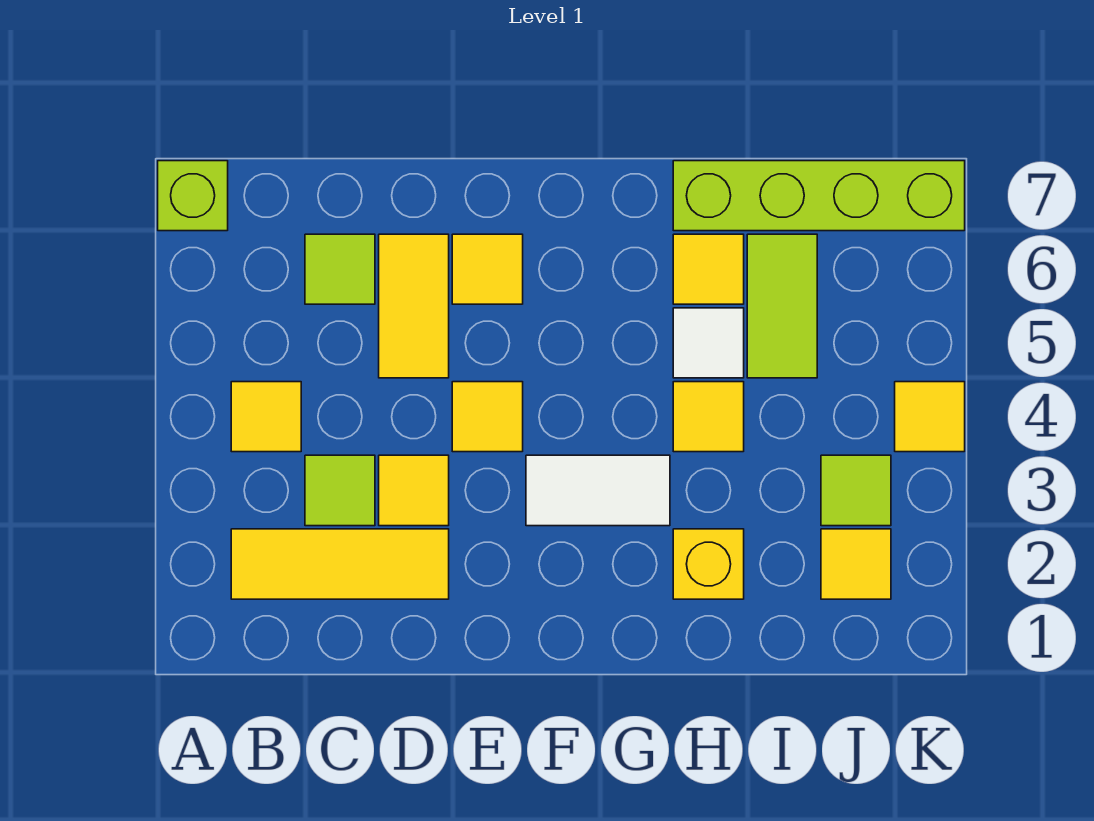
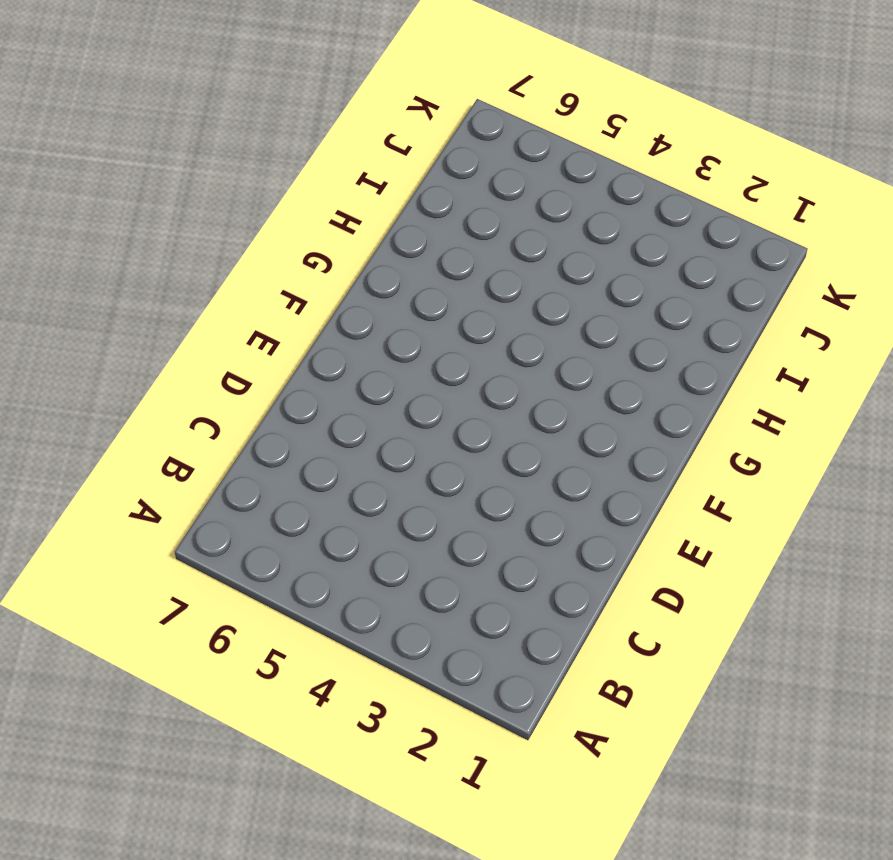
none -> lime 1x1 brick [158,161,228,231]
none -> yellow 1x3 tile [231,529,449,599]
none -> yellow 1x1 tile [231,382,301,452]

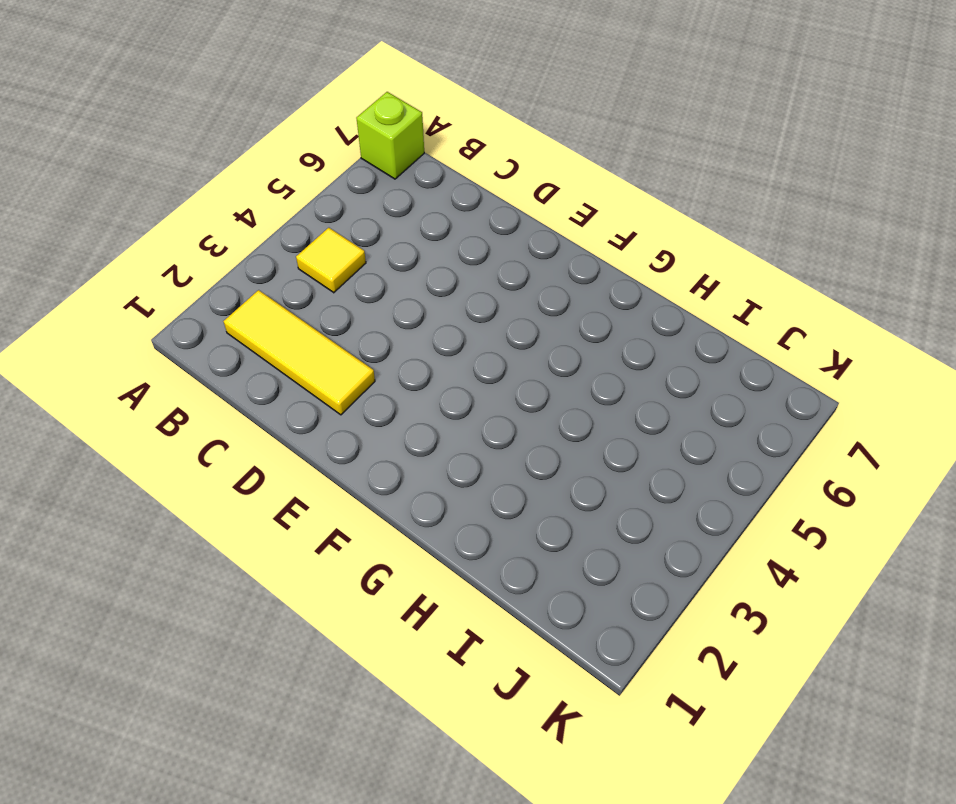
none -> lime 1x1 tile [305,455,375,526]
none -> lime 1x1 tile [305,234,375,304]
none -> yellow 1x1 tile [379,455,449,526]

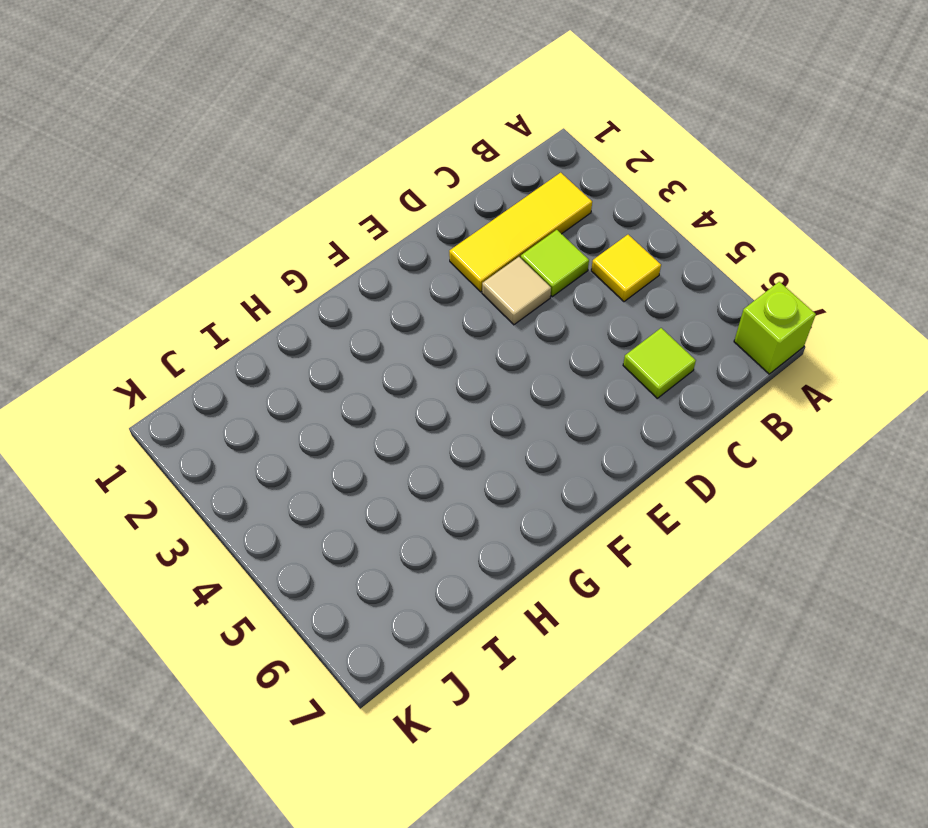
tan 1x1 tile [482,257,551,325] -> yellow 1x1 tile [379,455,449,526]
none -> yellow 1x2 tile [379,234,449,378]
none -> yellow 1x1 tile [452,382,523,452]
none -> yellow 1x1 tile [452,234,523,304]

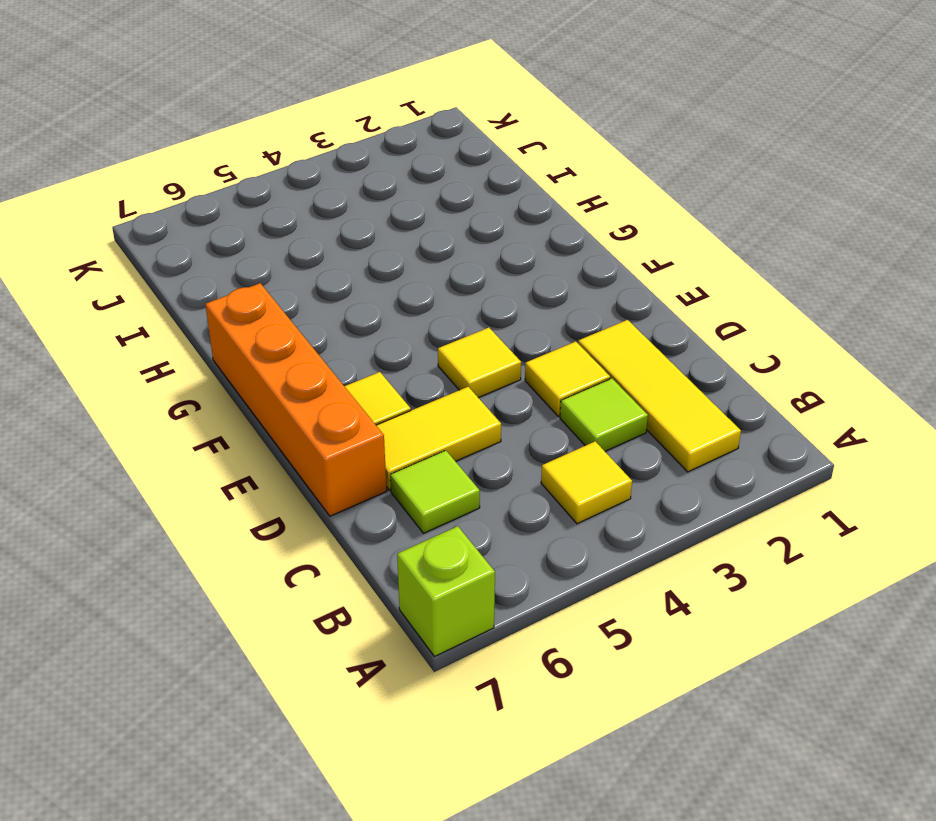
orange 1x4 brick [205,283,387,516] -> none
none -> white 1x2 tile [526,455,670,526]
none -> yellow 1x1 brick [673,529,744,599]
none -> yellow 1x1 tile [673,382,744,452]

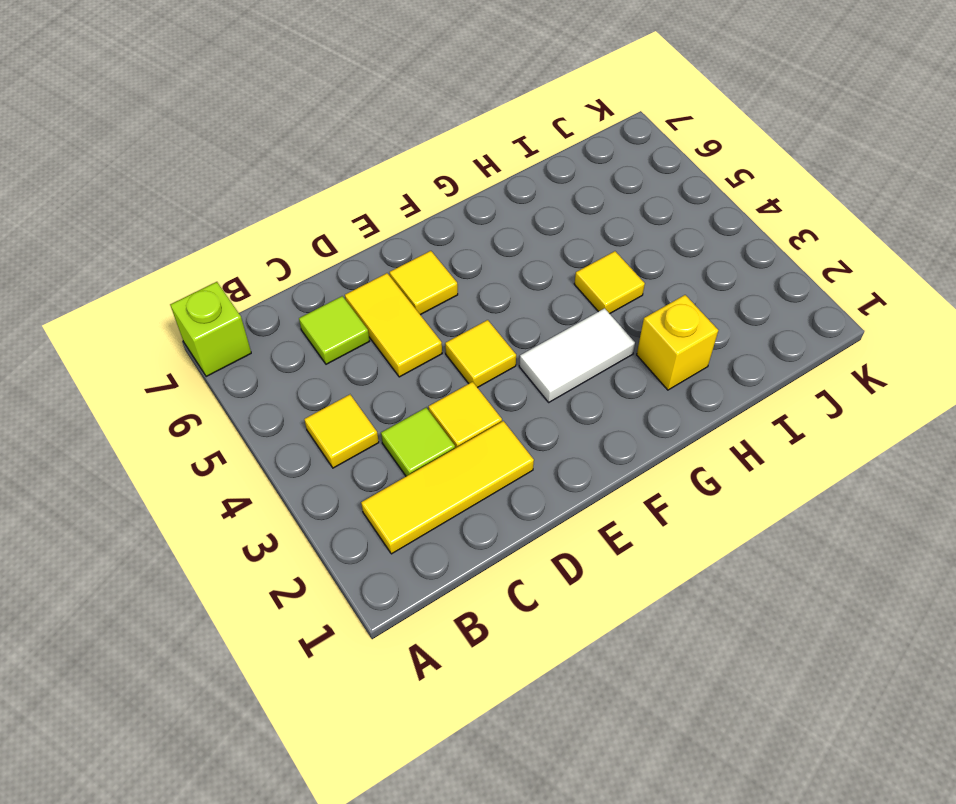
none -> white 1x1 tile [673,308,744,378]
none -> yellow 1x1 tile [673,234,744,304]
none -> lime 1x4 brick [673,161,965,231]

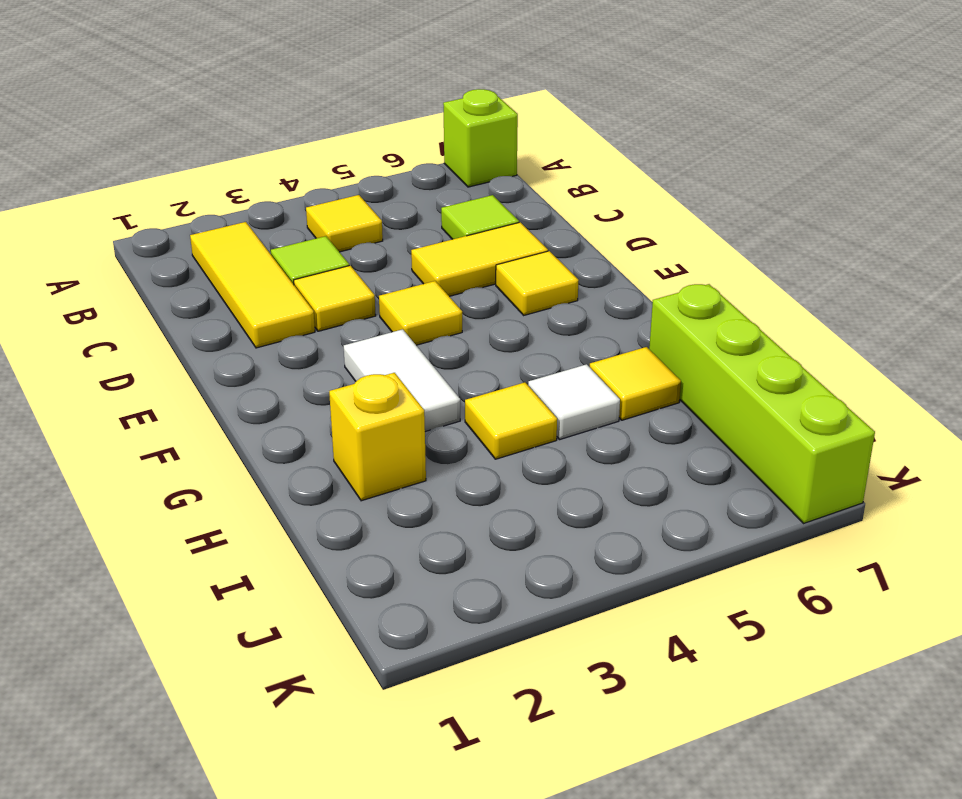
none -> lime 1x2 tile [747,234,817,378]
none -> yellow 1x1 tile [821,529,891,599]
none -> lime 1x1 tile [821,455,891,526]

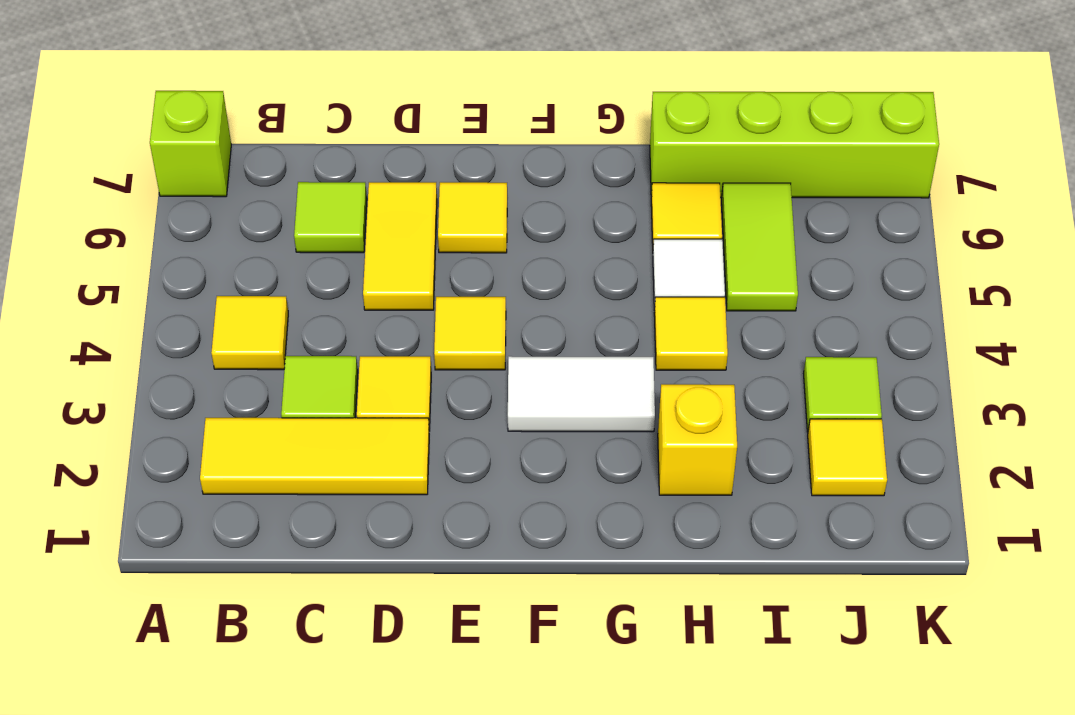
none -> yellow 1x1 tile [895,382,965,452]

